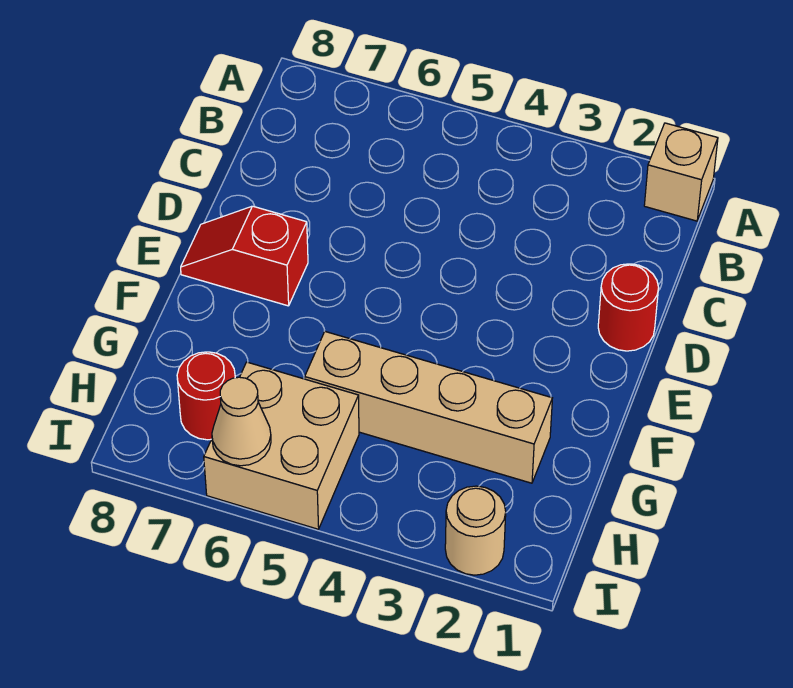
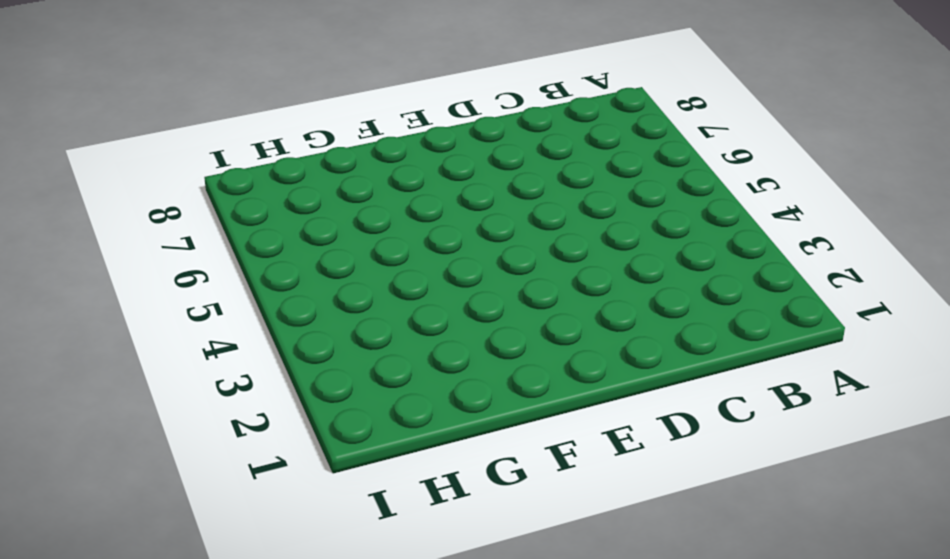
none -> tan 1x1 brick [644,123,718,221]
none -> red 1x1 round brick [598,264,659,351]

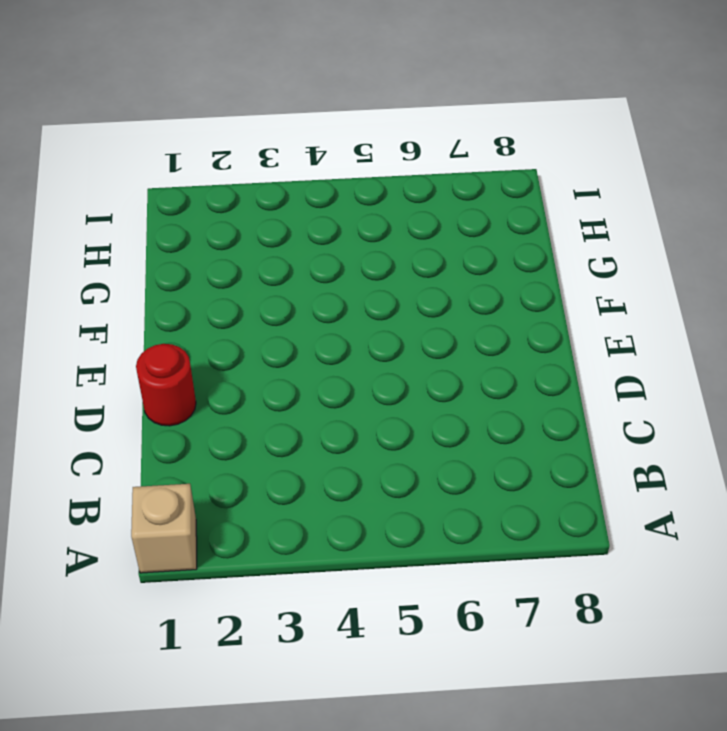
none -> red 1x2 slope [181,206,308,306]
none -> tan 1x4 brick [305,331,552,483]

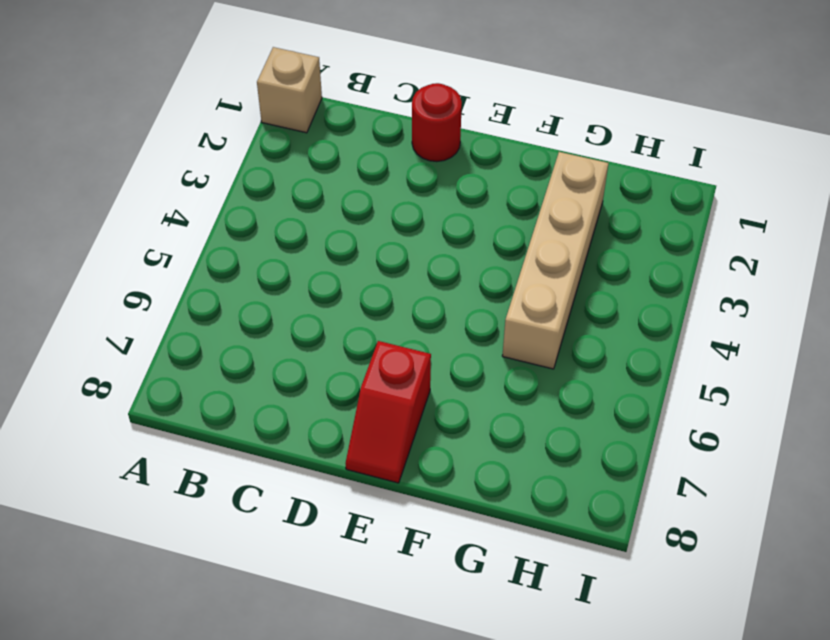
none -> tan 2x2 brick [204,362,359,529]
none -> red 1x1 round brick [177,352,235,440]

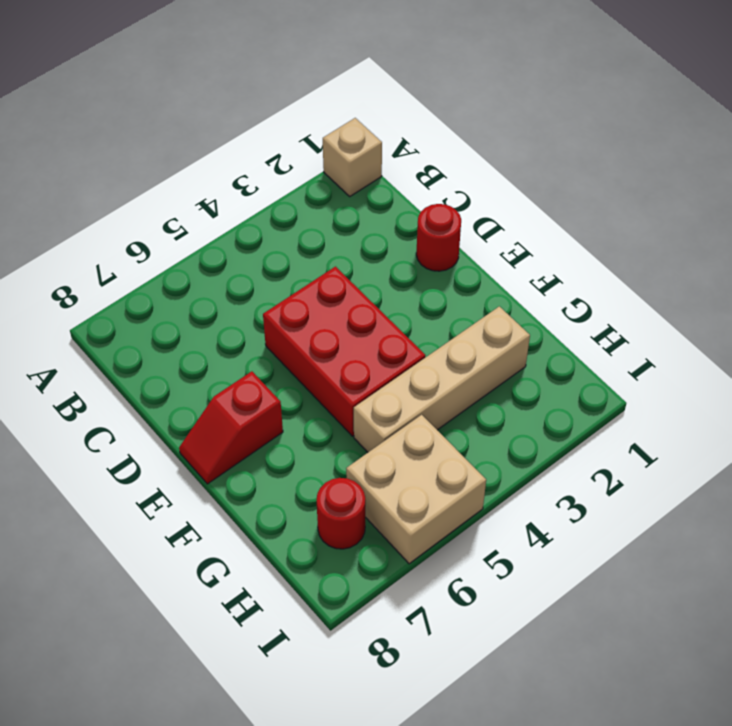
red 2x3 brick [263,267,425,436] -> none
none -> tan 1x1 round brick [445,486,506,575]
none -> tan 1x1 cone [212,377,271,466]

